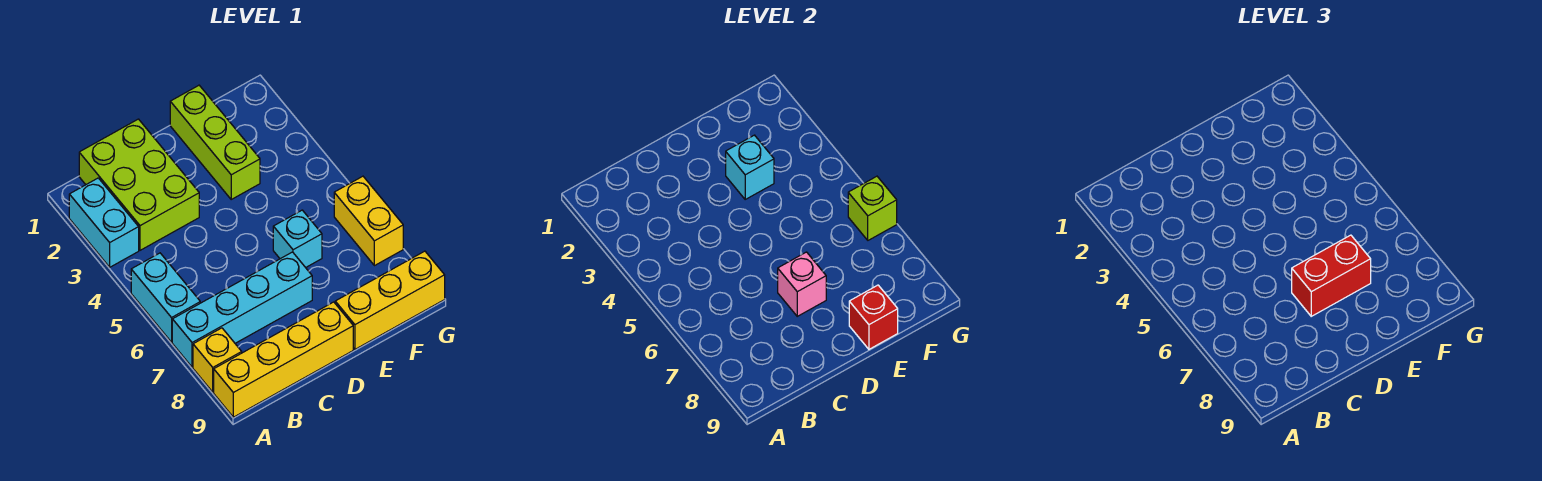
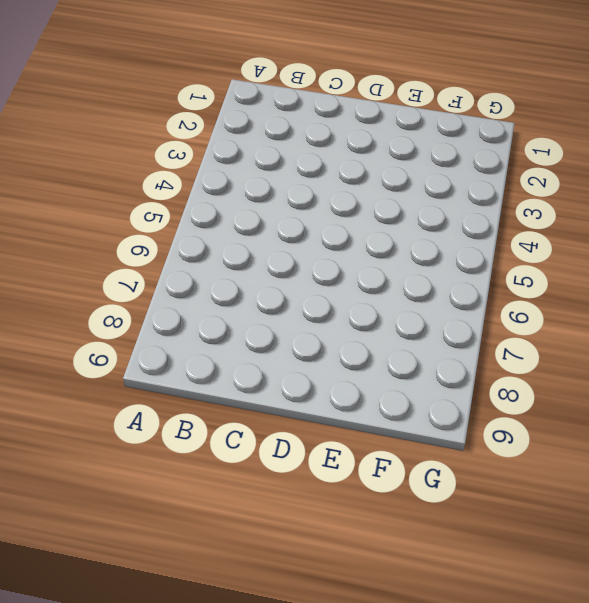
none -> cyan 1x2 brick [69,178,139,267]
none -> cyan 1x2 brick [131,253,200,342]
none -> cyan 1x4 brick [172,252,312,367]

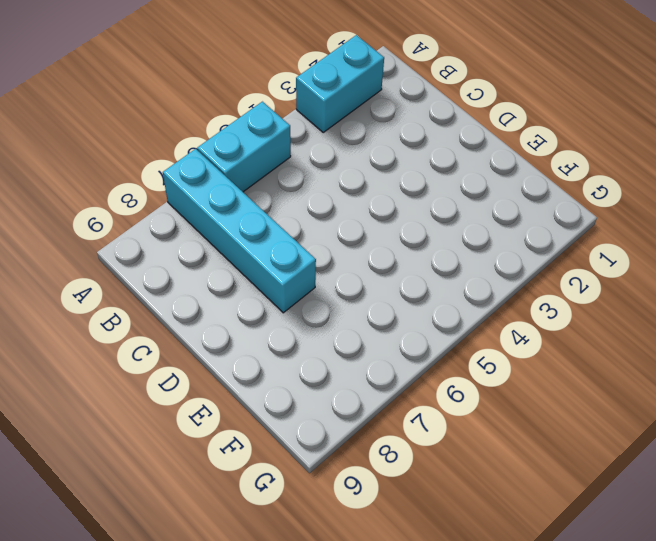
none -> yellow 1x1 brick [193,328,242,392]
none -> yellow 1x4 brick [214,302,353,417]
none -> lime 2x3 brick [79,119,199,250]

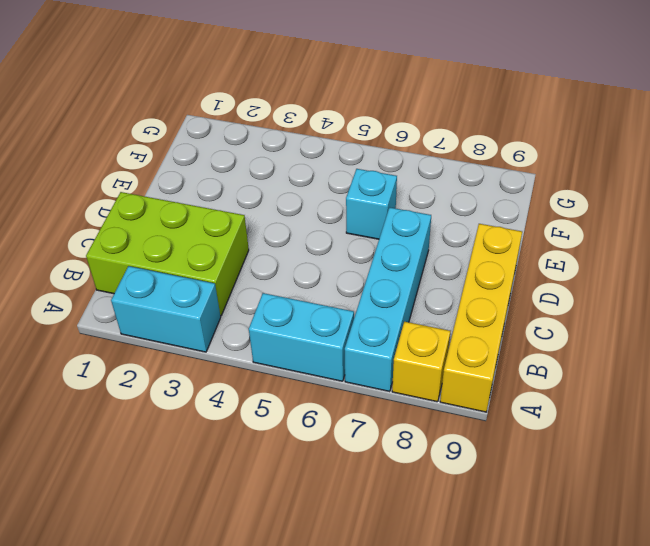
none -> lime 1x3 brick [170,85,260,199]
none -> yellow 1x3 brick [335,251,445,349]
none -> yellow 1x2 brick [334,176,403,266]

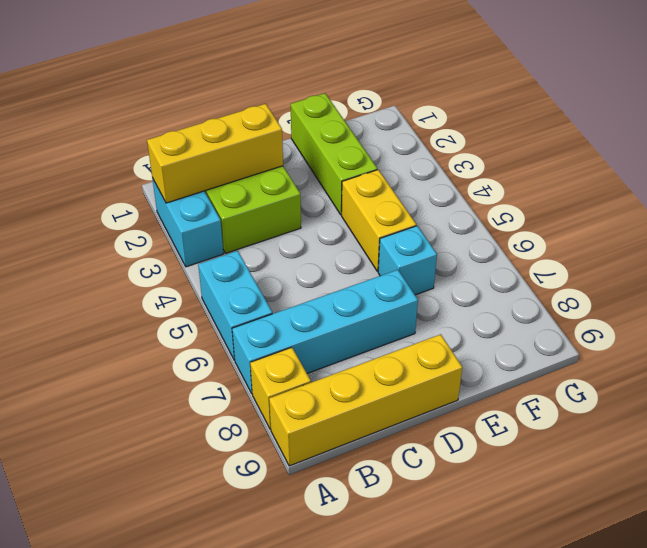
yellow 1x3 brick [147,104,283,203] -> yellow 1x3 brick moved to [335,251,445,349]
yellow 1x2 brick [342,170,416,271] -> yellow 1x2 brick moved to [334,176,403,266]
none -> pink 1x1 brick [778,252,826,316]
none -> cyan 1x1 brick [726,135,774,199]
none -> red 1x1 brick [849,285,898,349]

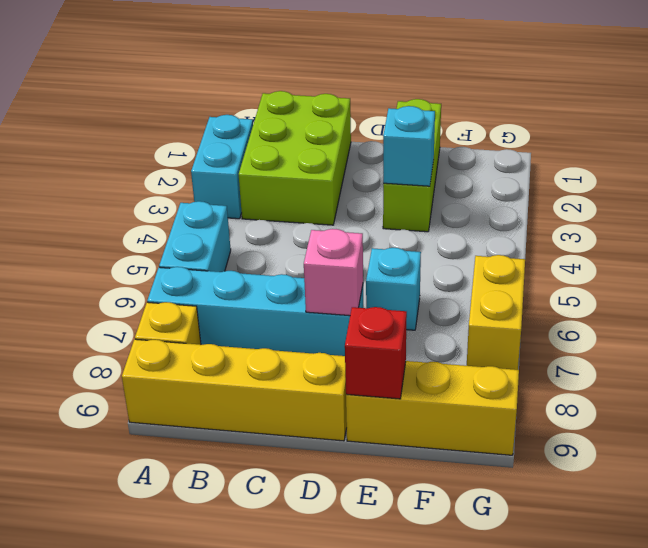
none -> lime 1x1 brick [848,176,897,240]
none -> red 1x2 brick [1292,235,1371,316]

